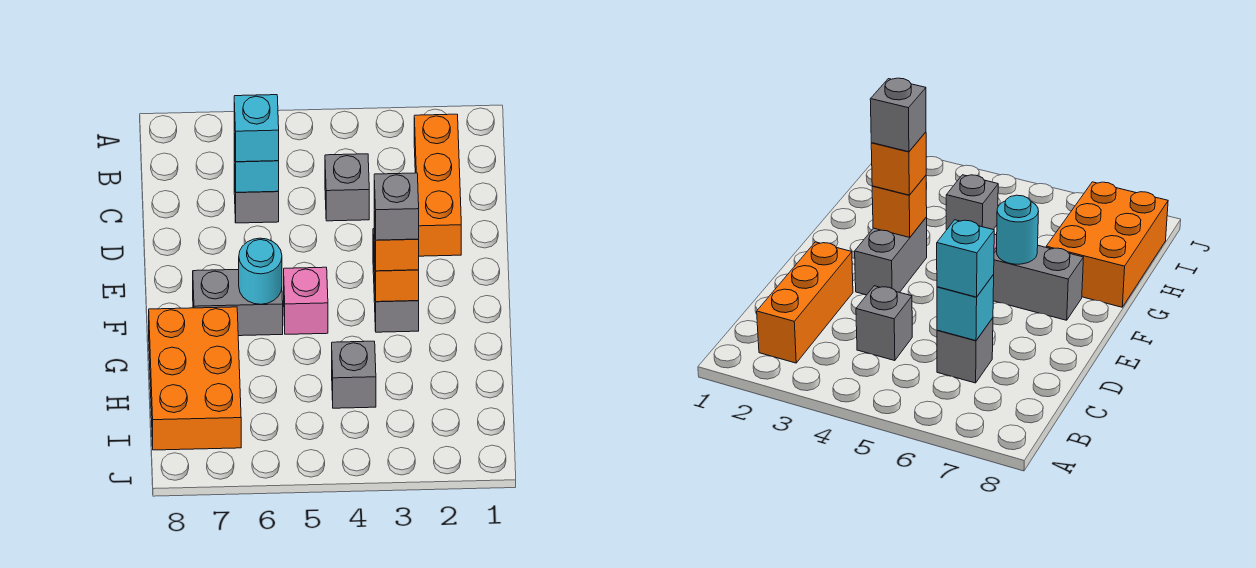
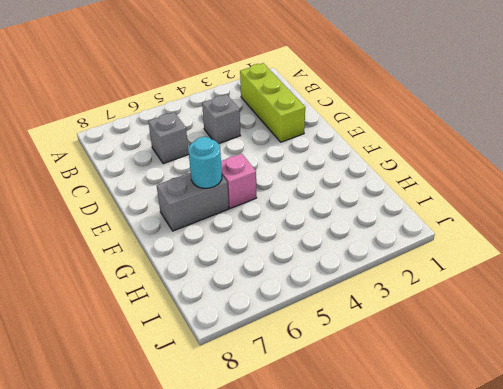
lime 1x3 brick [240,63,305,142] -> orange 1x3 brick [414,114,461,256]
none -> grey 1x2 brick [373,229,419,332]
none -> orange 2x3 brick [149,307,241,450]
none -> grey 1x1 brick [332,341,376,408]

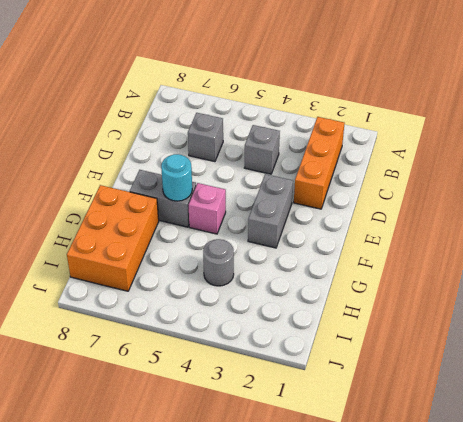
grey 1x1 round brick [203,239,234,286] -> grey 1x1 brick [332,341,376,408]
none -> cyan 1x1 brick [234,134,279,192]
none -> orange 1x1 brick [374,242,419,302]
none -> cyan 1x1 brick [234,95,279,162]

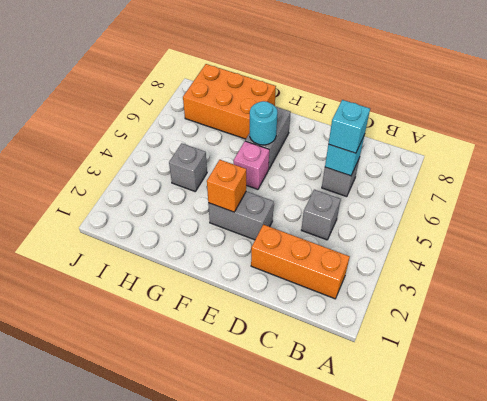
none -> orange 1x1 brick [374,211,419,271]
none -> grey 1x1 brick [374,173,419,240]

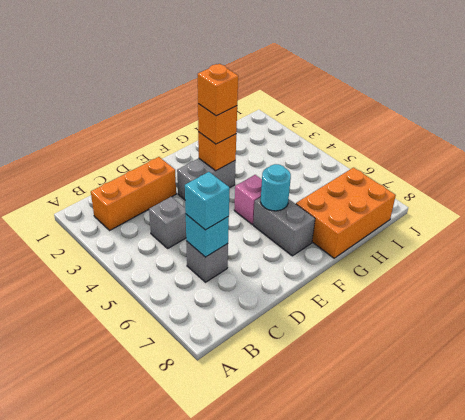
orange 1x1 brick [198,64,238,116] -> grey 1x1 brick [374,173,419,240]
none -> grey 1x1 brick [332,341,376,408]

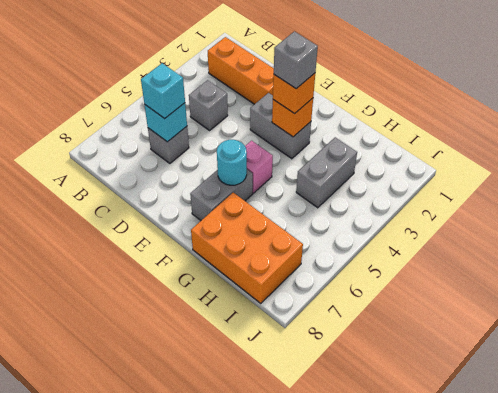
grey 1x2 brick [296,137,357,208] -> grey 1x1 brick [332,341,376,408]

